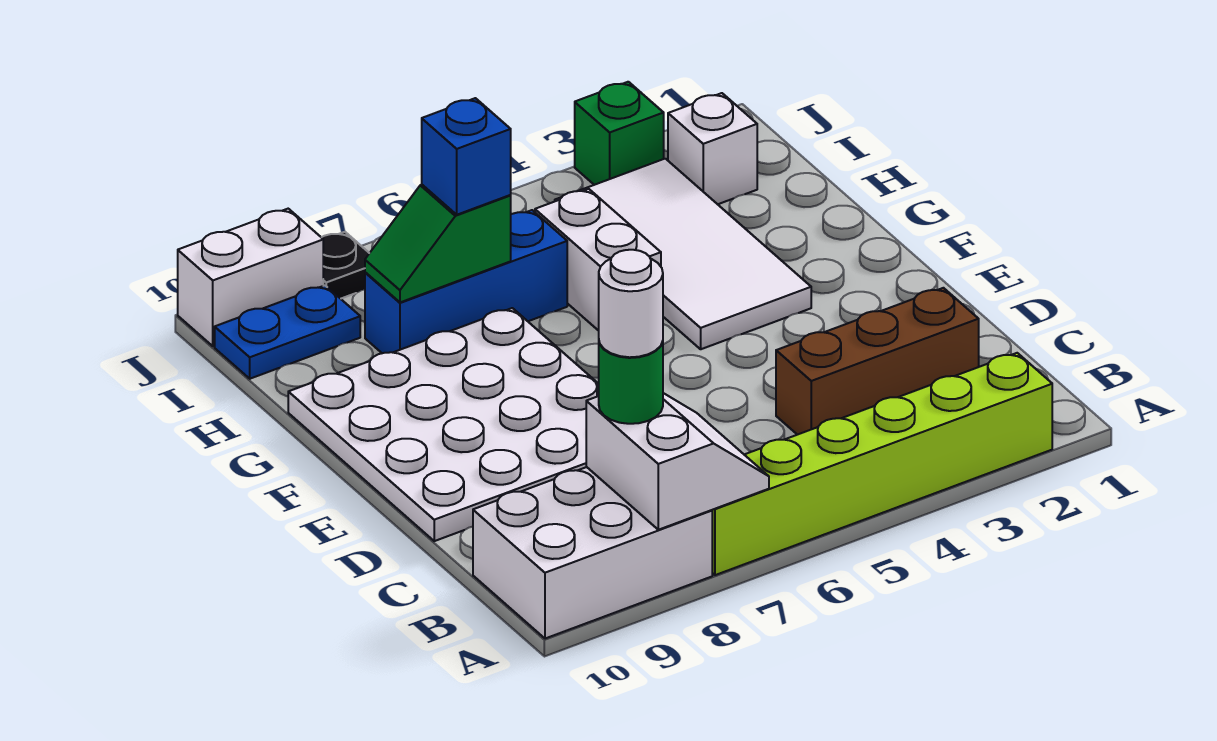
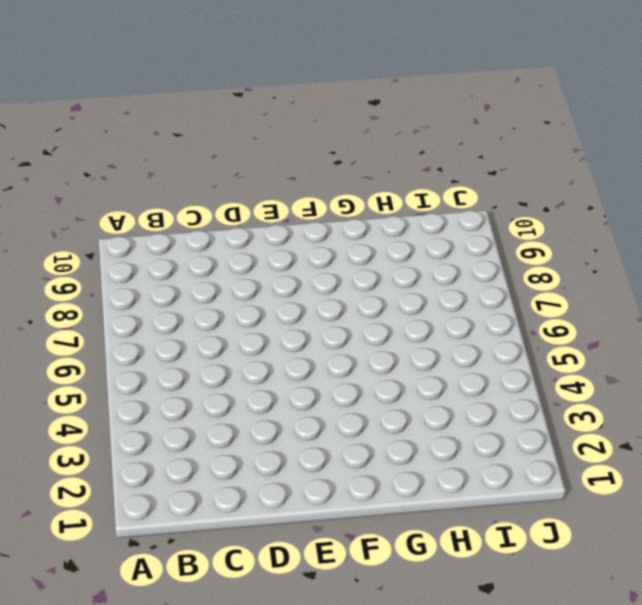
none -> lime 1x6 brick [712,353,1052,575]
none -> white 2x3 brick [473,467,712,639]
none -> brown 1x3 brick [776,288,979,435]

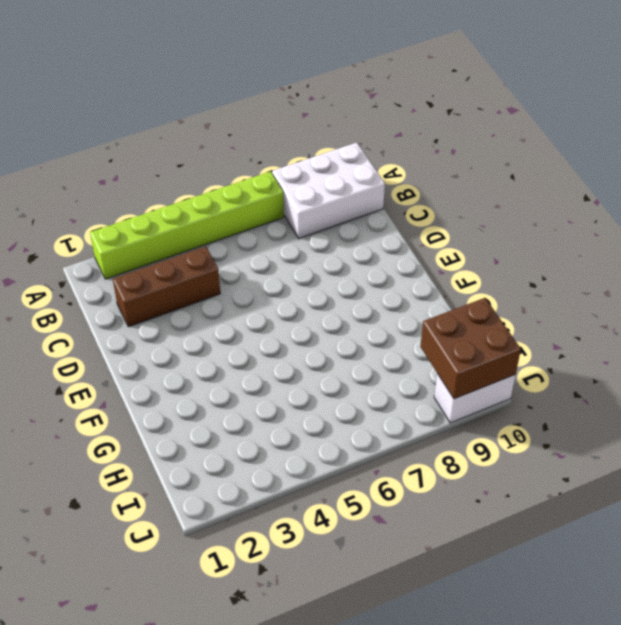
brown 2x2 brick [420,298,521,399] -> none
none -> white 4x4 plate [288,308,599,541]
none -> white 2x4 tile [555,159,811,349]
none -> white 1x2 brick [535,189,661,331]

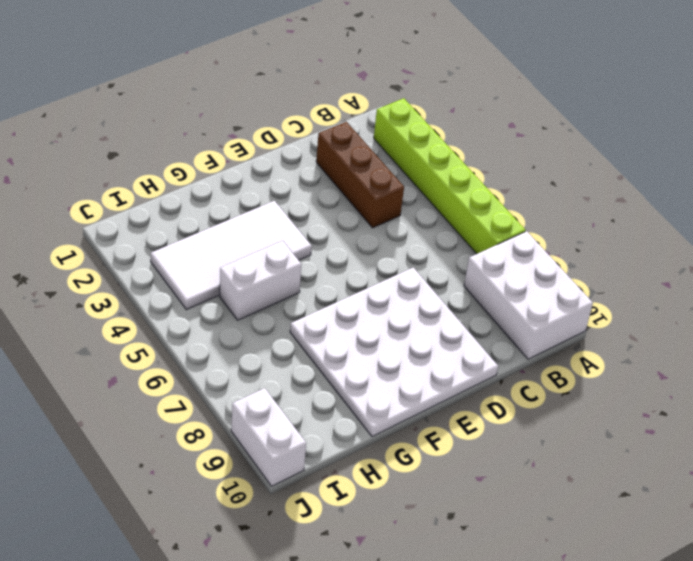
none -> blue 1x3 brick [365,210,567,353]
none -> white 1x1 brick [668,93,757,204]
none -> blue 1x2 plate [215,285,360,379]

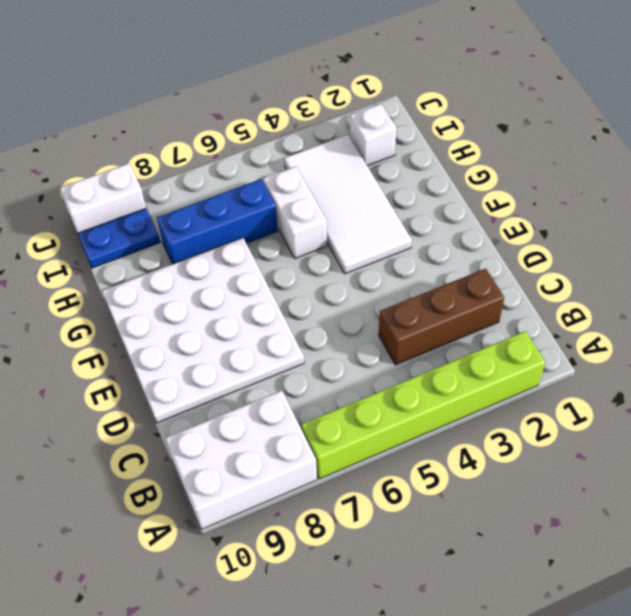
none -> green 1x1 brick [575,82,664,185]
none -> black 1x1 plate [321,232,369,299]
none -> white 2x2 slope [586,393,769,530]

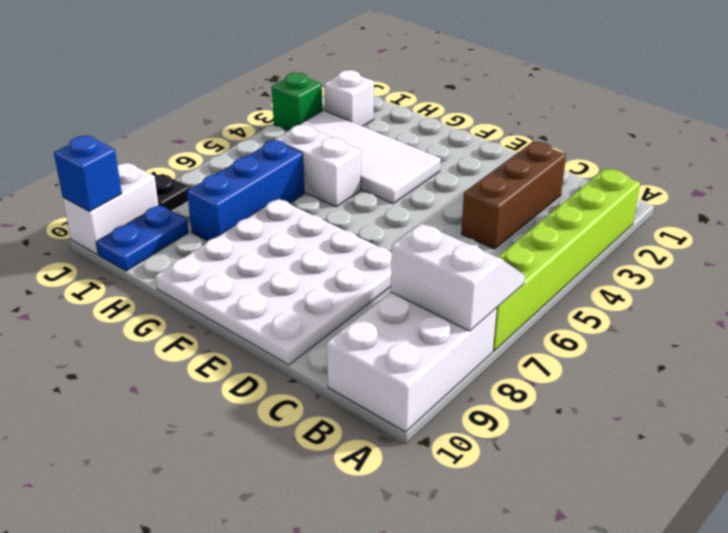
blue 1x1 brick [54,136,122,211] -> blue 1x1 brick moved to [422,98,511,215]
none -> green 1x2 slope [365,185,511,302]
none -> green 1x1 round brick [599,341,663,424]
none -> white 1x1 round brick [599,250,663,357]

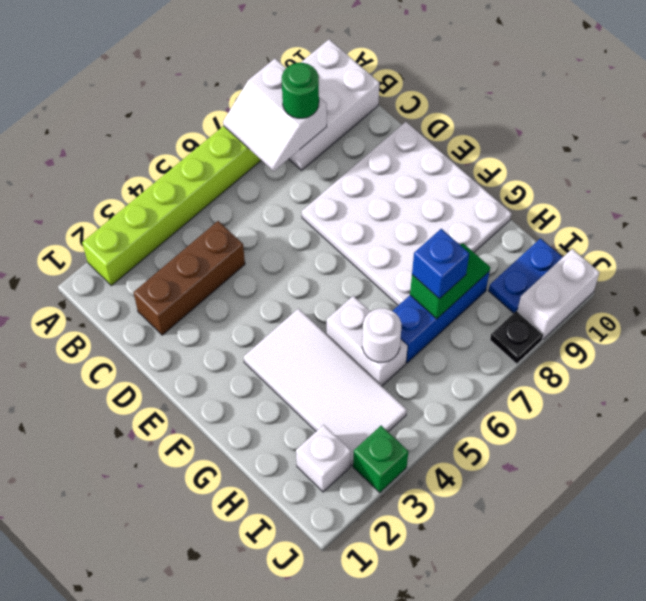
white 1x1 round brick [362,308,401,362] -> white 1x1 round brick moved to [599,250,663,357]

